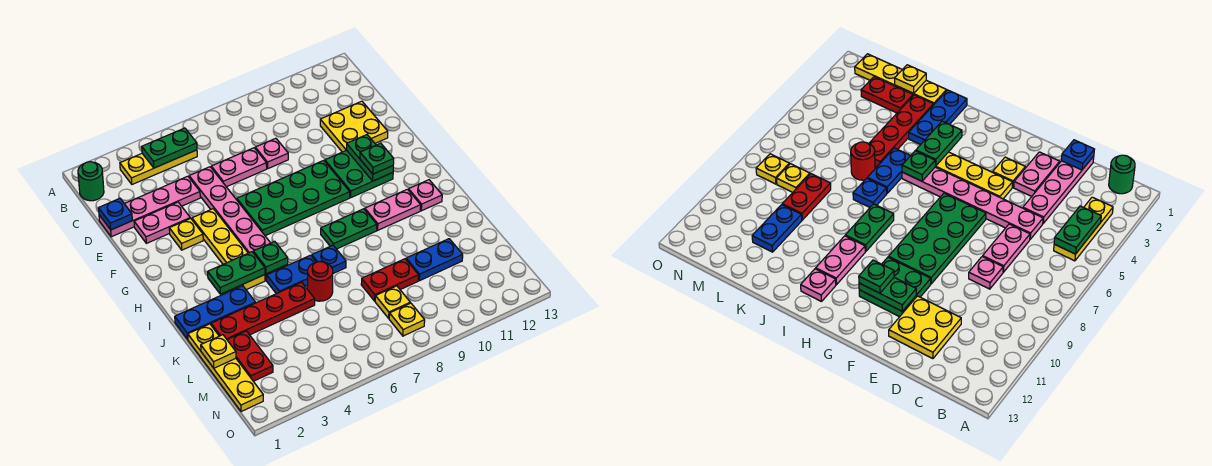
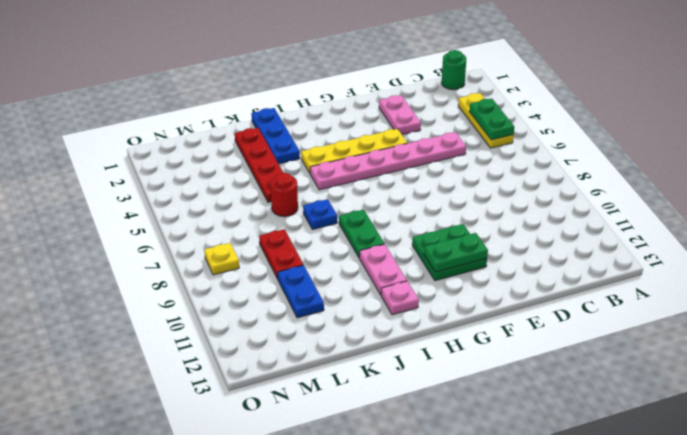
none -> pink 1x4 plate [99,176,200,237]
none -> pink 1x2 plate [211,148,267,187]
none -> pink 1x1 plate [255,138,288,169]
none -> yellow 2x2 plate [320,101,388,152]

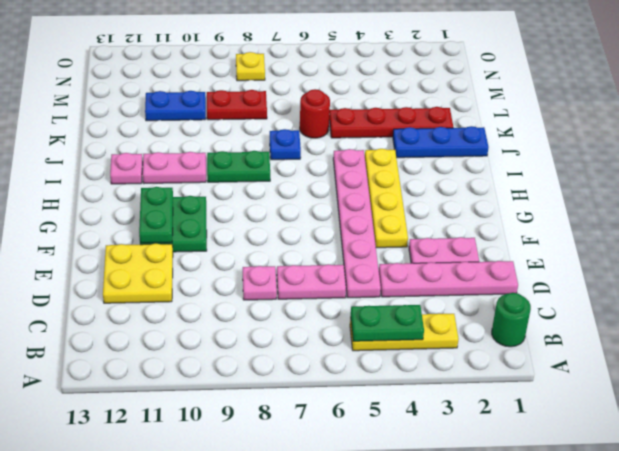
none -> yellow 1x1 plate [169,218,203,250]
none -> green 2x4 plate [237,160,350,236]
none -> blue 1x2 plate [267,255,316,294]
none -> yellow 1x4 plate [188,324,263,412]

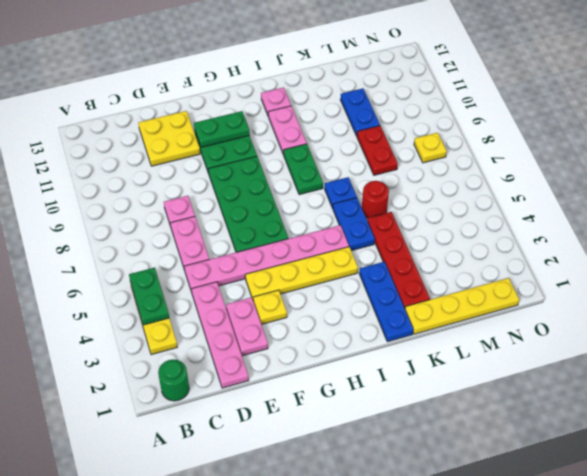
none -> red 1x2 plate [228,331,273,381]
none -> yellow 1x1 plate [375,286,410,318]
none -> blue 1x1 plate [98,198,132,230]
none -> green 1x2 plate [208,252,265,294]

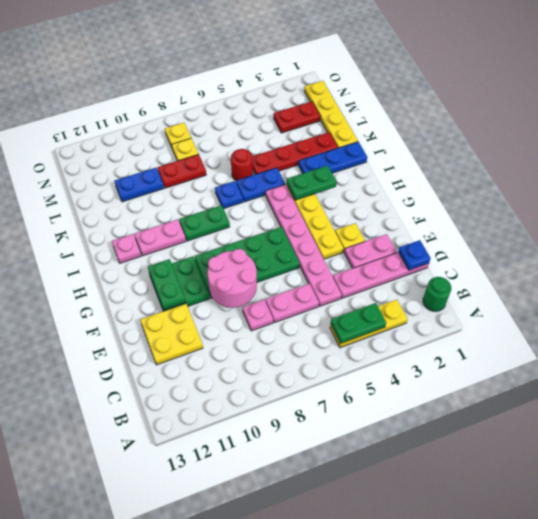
pink 2x2 round brick [207,249,257,308] -> none
red 1x2 plate [274,101,320,133] -> red 1x2 plate turned to [228,331,273,381]
none -> green 1x1 plate [253,242,288,274]
none -> yellow 1x1 plate [201,335,236,368]
none -> green 1x1 plate [360,143,394,174]

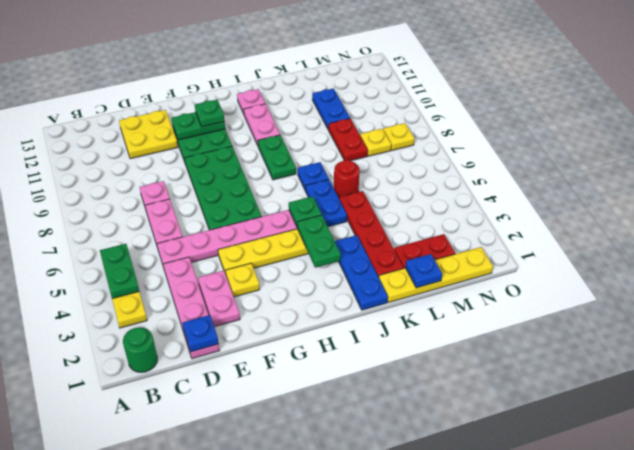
blue 1x1 plate [405,254,442,288] -> yellow 1x1 plate [201,335,236,368]

